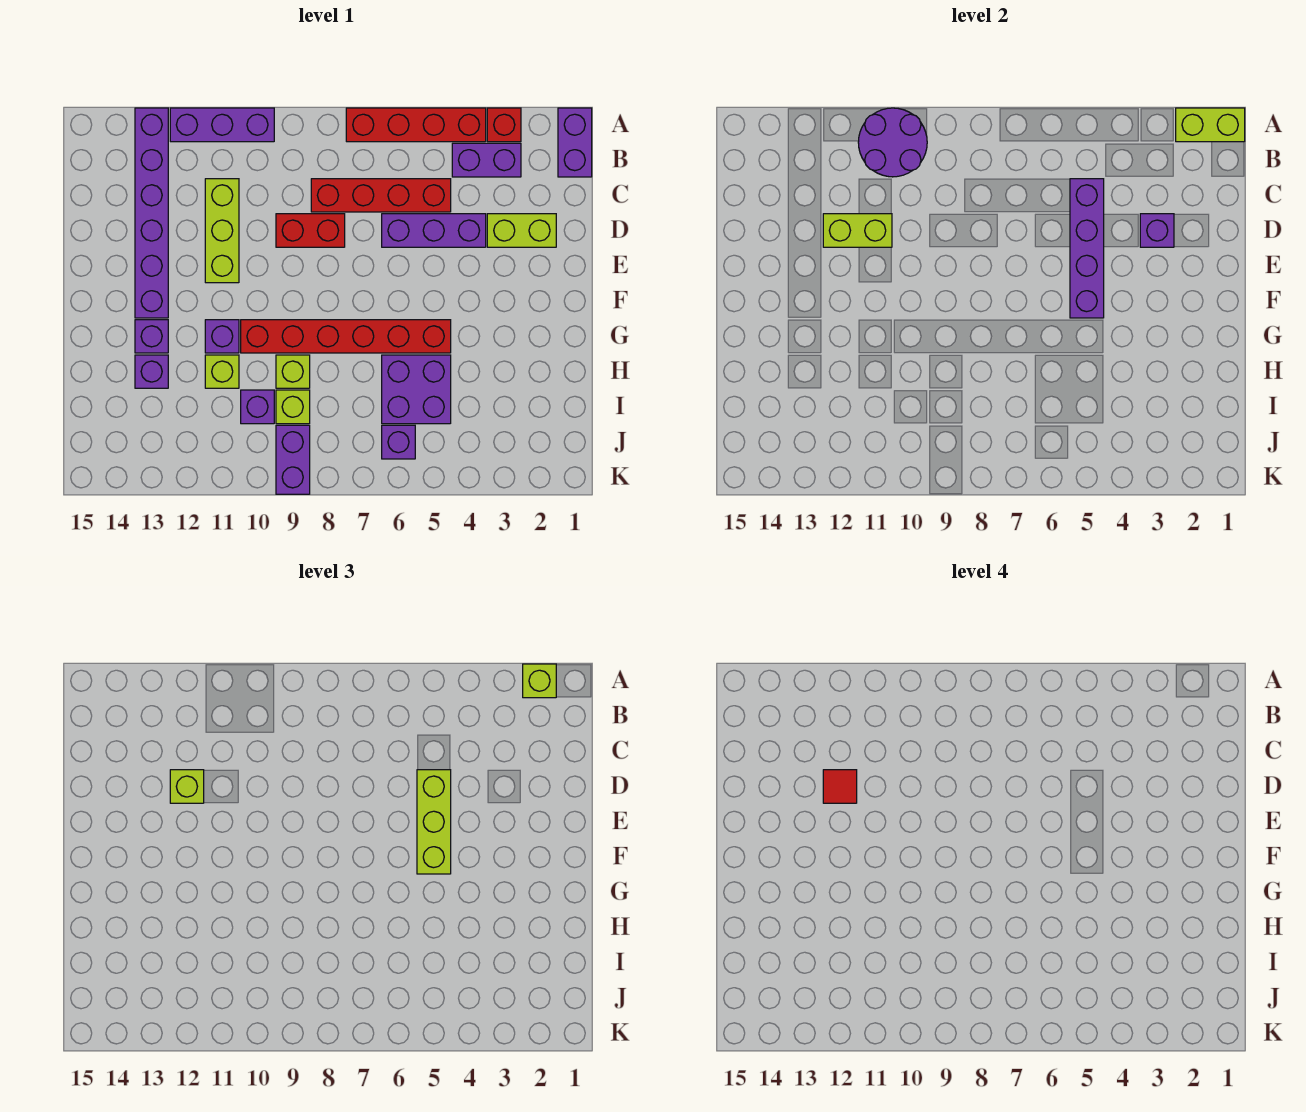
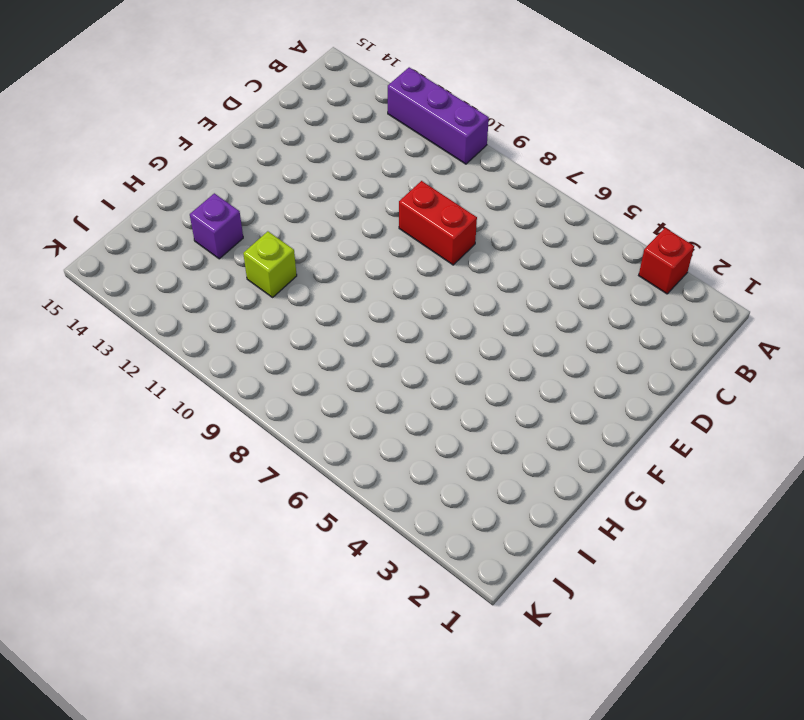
none -> purple 1x2 brick [558,108,592,177]
none -> red 1x4 brick [346,108,486,142]
none -> purple 1x6 brick [135,108,168,318]
none -> purple 1x2 brick [452,143,521,177]

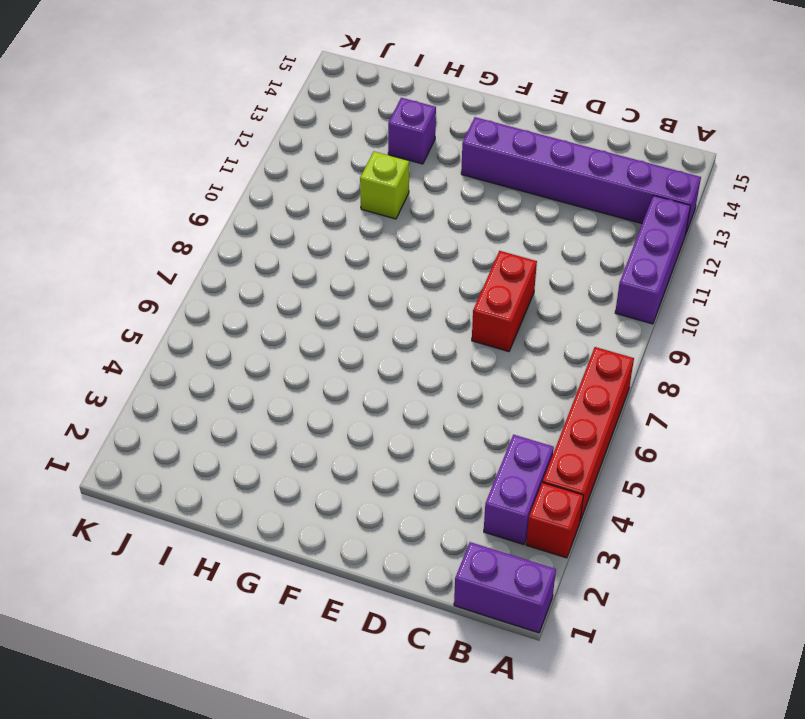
none -> red 1x4 brick [311,179,451,212]
none -> lime 1x3 brick [205,179,239,283]
none -> lime 1x2 brick [487,214,556,247]
none -> purple 1x3 brick [382,214,486,247]

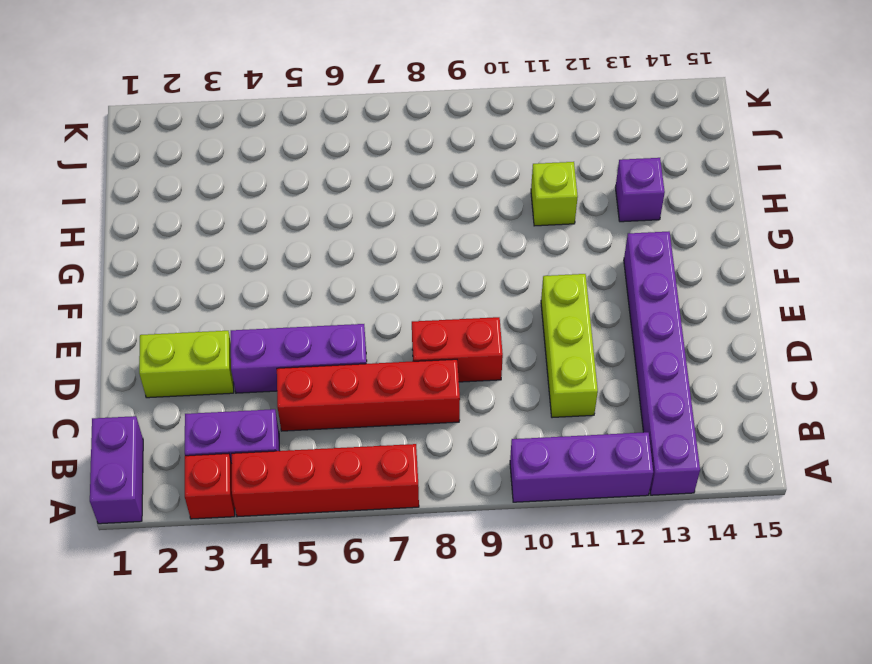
none -> red 1x6 brick [241,320,451,353]
none -> purple 1x1 brick [205,320,239,353]
none -> purple 1x1 brick [135,320,168,353]
none -> purple 2x2 brick [382,355,451,424]

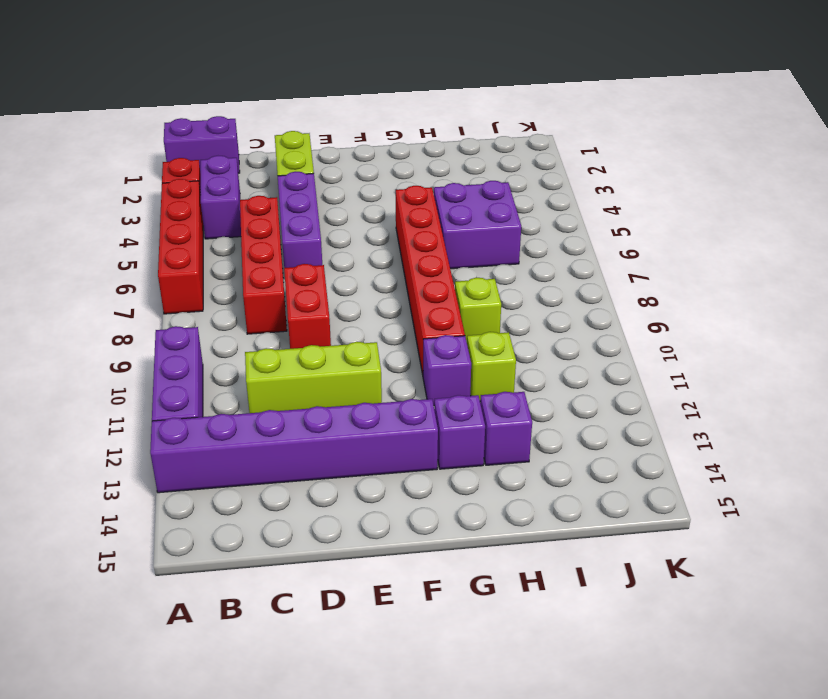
none -> lime 1x1 brick [276,390,310,424]
none -> purple 1x1 brick [241,390,274,424]
none -> purple 1x1 brick [382,425,415,459]
none -> purple 1x2 brick [276,425,310,494]

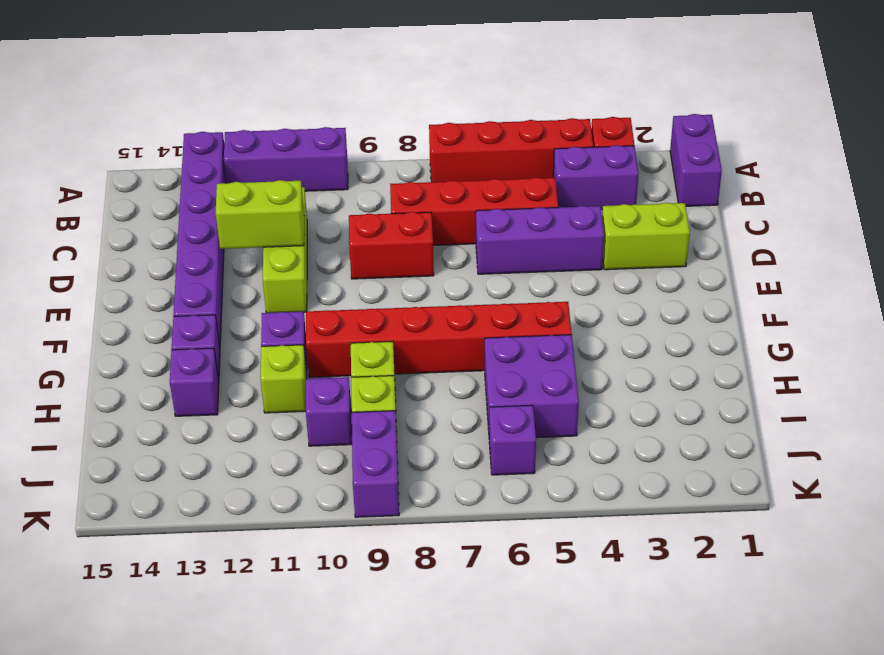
none -> lime 1x2 brick [1176,108,1245,142]
none -> purple 2x2 round brick [858,108,927,177]
none -> purple 1x4 brick [1070,179,1104,318]
none -> purple 1x1 brick [1140,214,1174,247]

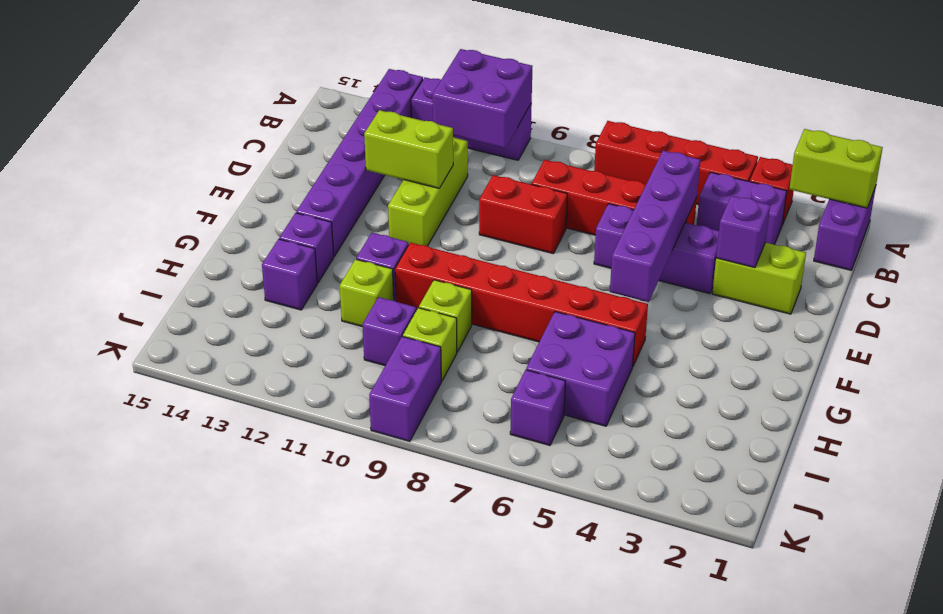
purple 2x2 brick [432,49,533,148] -> purple 2x2 round brick [858,108,927,177]
none -> lime 1x1 brick [523,664,556,698]
none -> lime 1x3 brick [417,770,451,874]
none -> lime 1x1 brick [170,770,204,803]
none -> red 1x1 tile [823,770,857,803]

